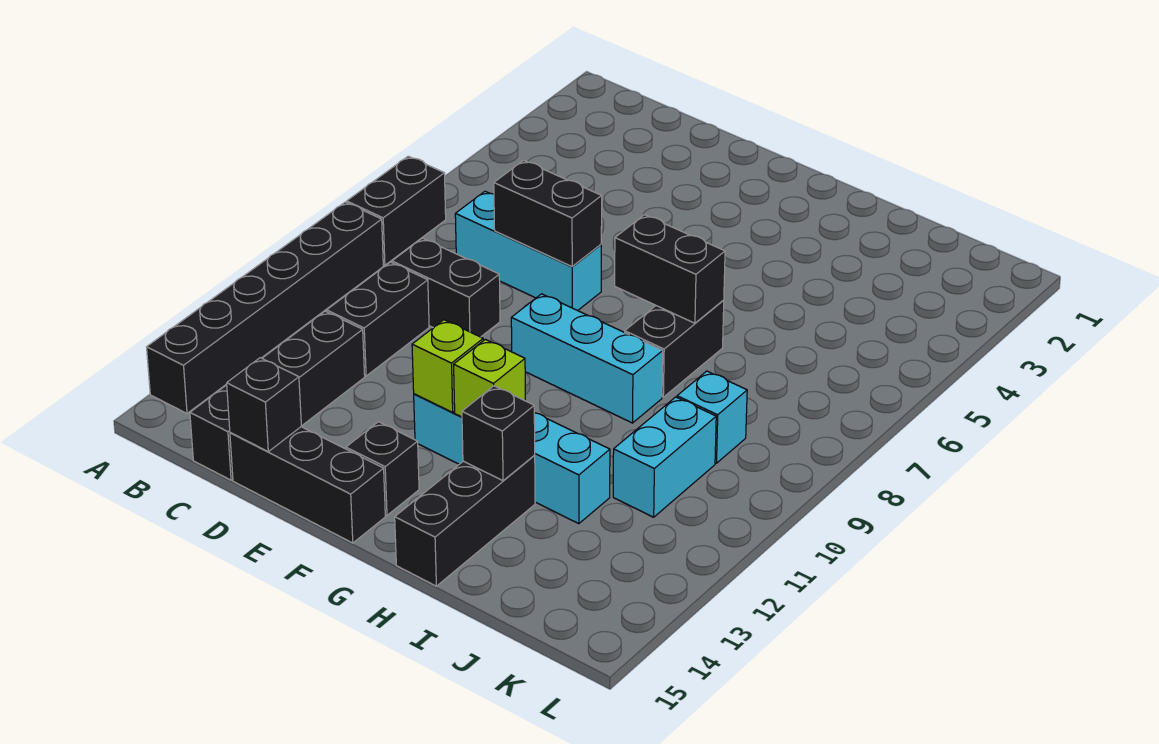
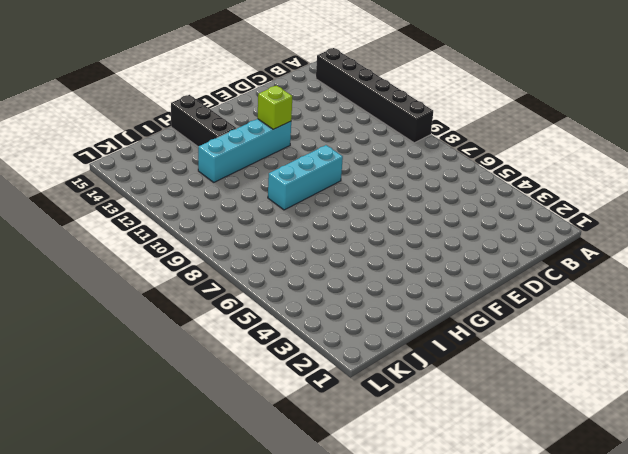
none -> black 1x2 brick [347,156,446,265]
none -> cyan 1x3 brick [455,191,601,311]
none -> black 1x2 brick [392,238,500,337]

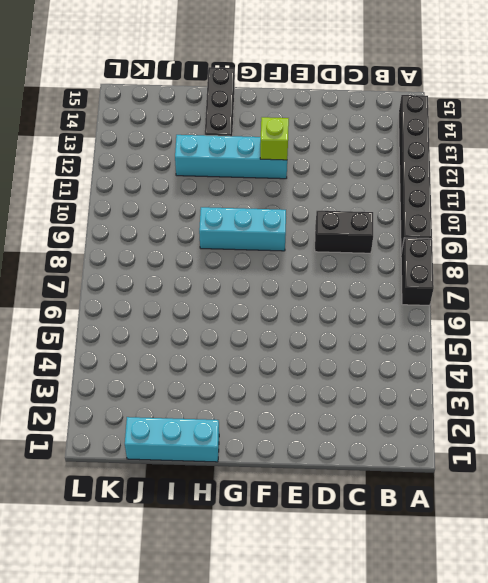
cyan 1x3 brick [125,417,219,462] -> cyan 1x3 brick moved to [455,191,601,311]
none -> black 1x2 brick [327,262,429,376]
none -> black 1x4 brick [190,311,365,480]
none -> black 1x3 brick [230,427,385,543]

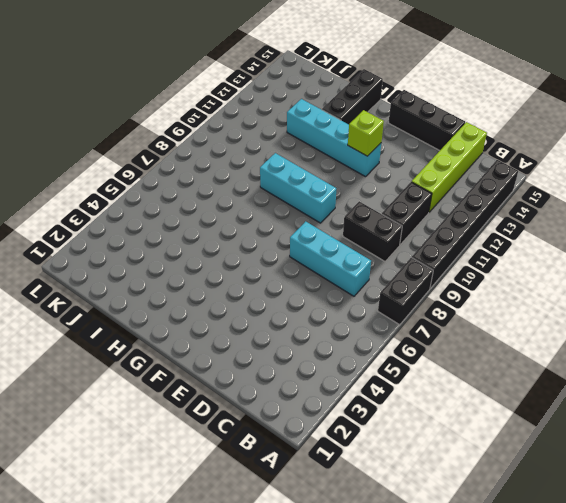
lime 1x4 brick [412,122,487,212] -> black 1x4 brick [190,311,365,480]
none -> black 1x1 brick [346,422,419,515]
none -> black 1x2 brick [625,300,724,397]
none -> cyan 1x1 brick [677,371,747,463]

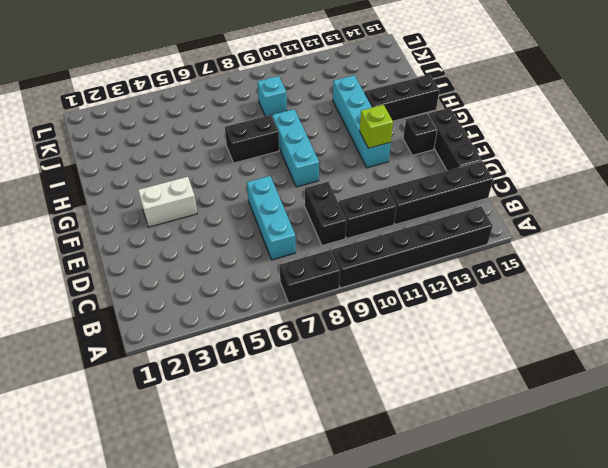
white 1x2 brick [138,177,197,227] -> none
none -> cyan 1x2 brick [613,397,716,517]
none -> black 1x2 brick [494,160,602,267]
none -> black 1x1 brick [227,358,301,452]

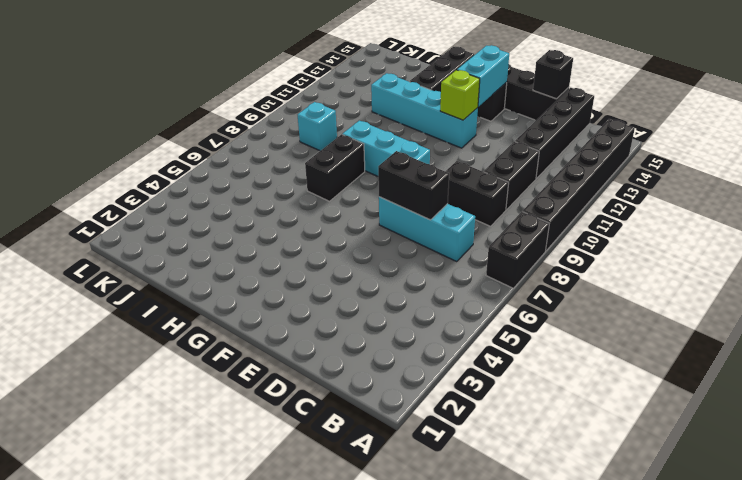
cyan 1x2 brick [457,45,509,107] -> cyan 1x2 brick moved to [613,397,716,517]
none -> black 1x2 brick [615,215,725,323]
none -> lime 1x1 brick [454,339,525,417]
none -> black 1x1 brick [462,386,535,481]

